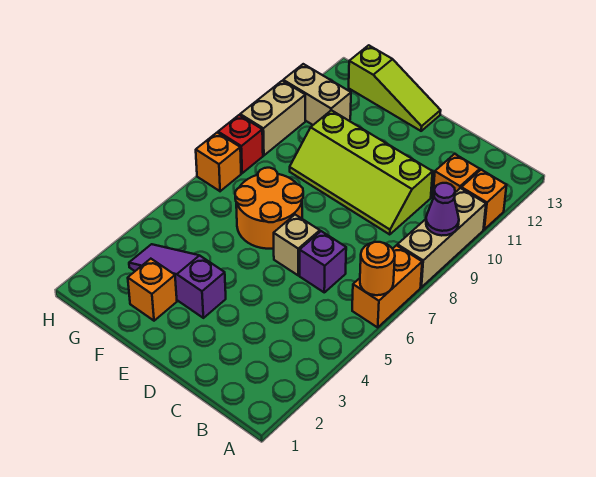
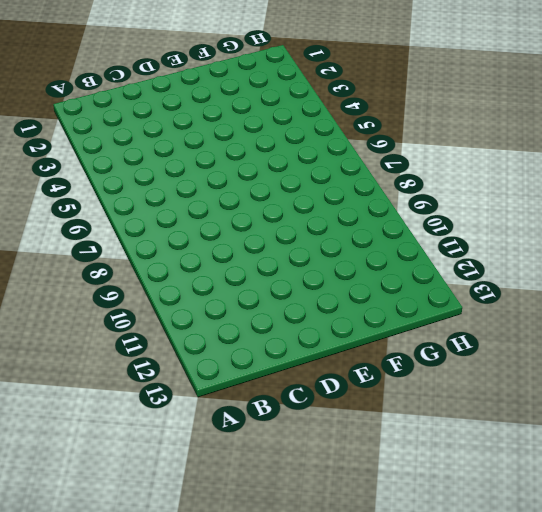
none -> orange 1x2 brick [352,245,422,327]
none -> tan 1x3 brick [397,188,486,287]
none -> orange 1x1 brick [461,170,507,229]

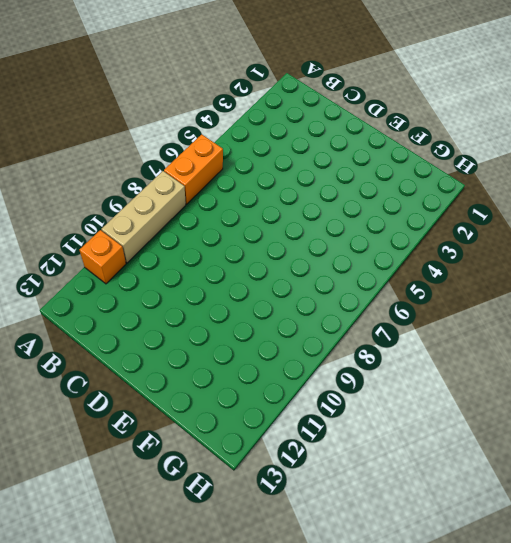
none -> orange 1x1 brick [433,154,480,198]
none -> purple 1x1 brick [300,231,346,292]
none -> lime 2x4 slope [290,110,433,235]

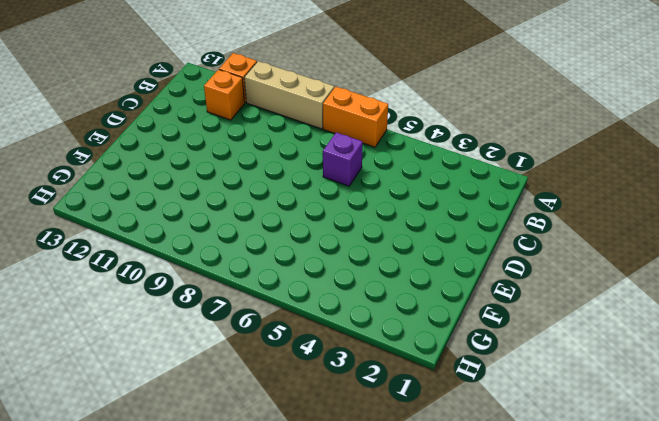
none -> lime 2x4 slope [290,110,433,235]
none -> tan 1x1 brick [274,215,320,275]
none -> purple 1x3 slope [129,244,226,318]

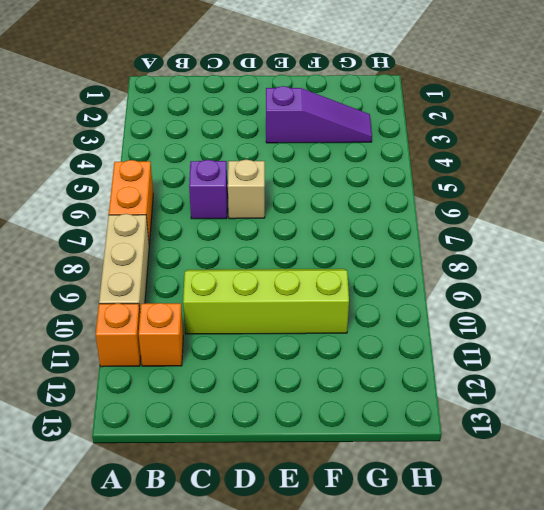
none -> orange 2x2 round brick [235,168,303,249]
none -> lime 1x3 slope [349,45,441,131]
none -> orange 1x1 brick [128,259,177,321]

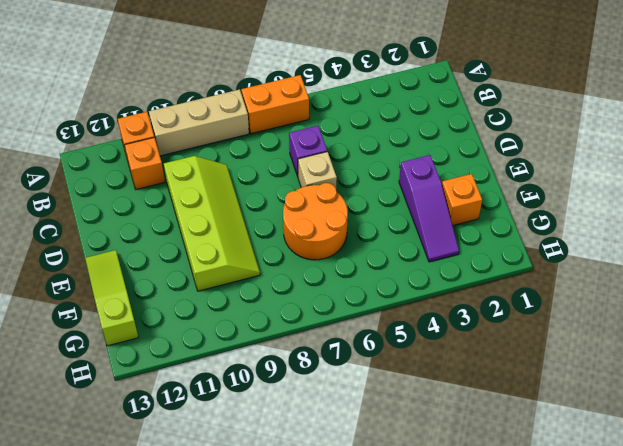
none -> tan 1x2 brick [283,64,351,125]
none -> orange 1x1 brick [196,133,241,191]
none -> red 1x1 brick [218,115,263,173]

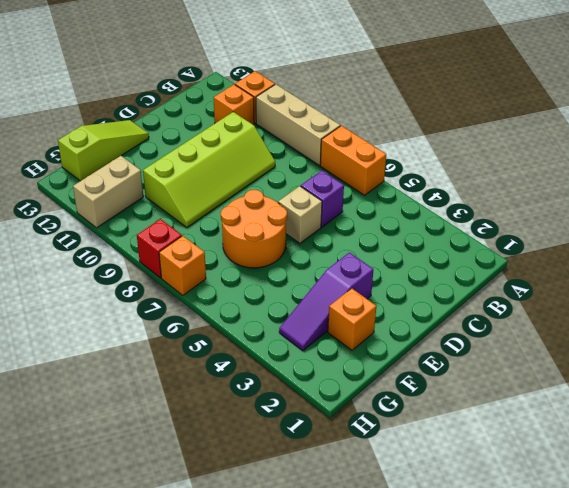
none -> tan 1x2 brick [240,81,305,155]
none -> orange 1x1 round brick [360,242,395,295]
none -> purple 1x1 cone [426,183,459,236]

